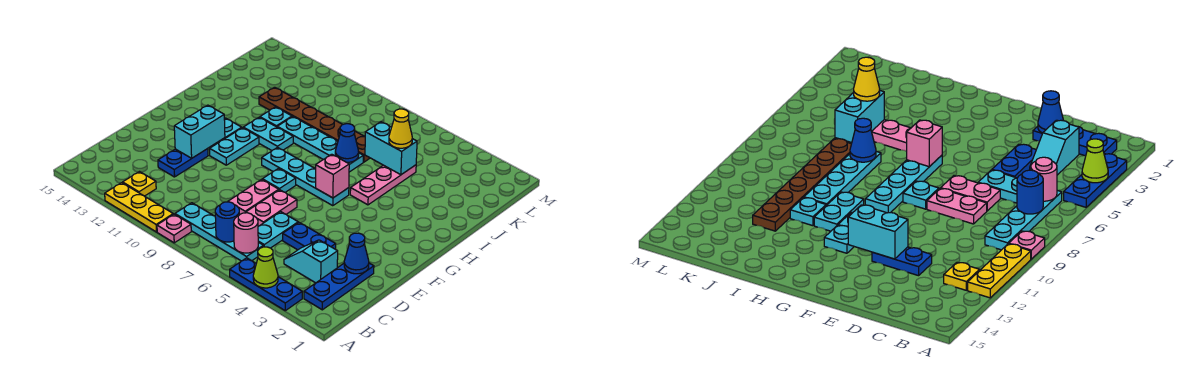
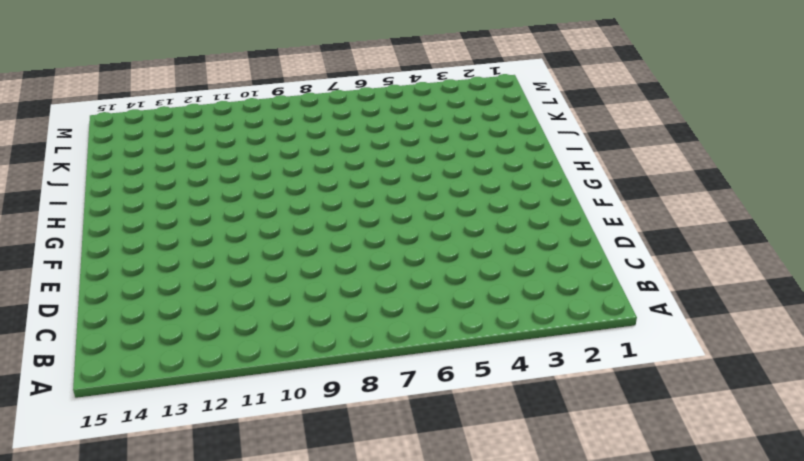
none -> blue 1x3 plate [230,258,302,311]
none -> pink 1x1 plate [157,214,191,243]
none -> yellow 1x3 plate [105,183,173,232]
none -> blue 1x3 plate [304,263,374,310]

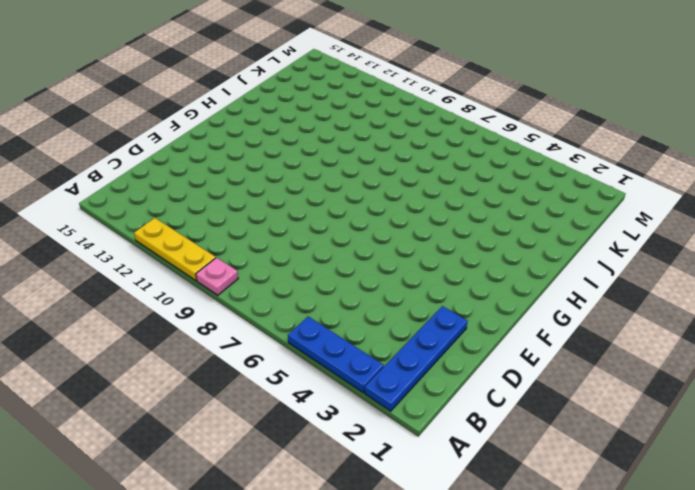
blue 1x4 plate [365,306,468,411] -> blue 1x3 plate [304,263,374,310]
none -> cyan 1x4 plate [175,203,263,261]
none -> yellow 1x1 plate [123,172,156,196]
none -> cyan 1x2 slope [284,240,338,283]
none -> cyan 1x2 plate [258,212,298,248]

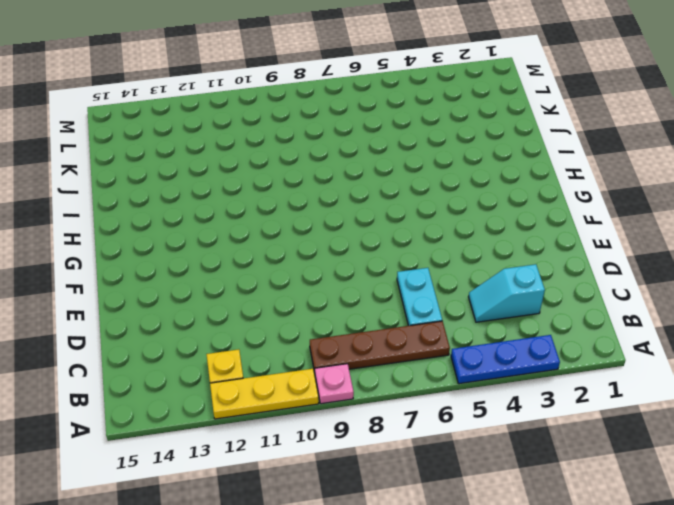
brown 1x4 plate [310,321,450,372] -> cyan 1x4 plate [175,203,263,261]
none -> blue 1x3 plate [304,263,374,310]
none -> blue 1x2 plate [283,223,336,250]
none -> pink 1x2 plate [246,190,297,226]
none -> pink 1x2 plate [228,179,279,215]

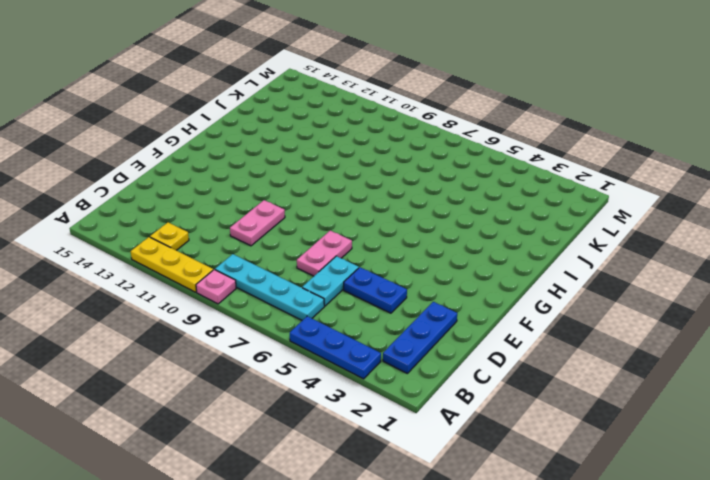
pink 1x2 plate [230,200,285,246] -> pink 1x2 plate moved to [228,179,279,215]
none -> cyan 1x2 slope [284,240,338,283]
none -> blue 1x2 plate [158,149,208,177]
none -> cyan 1x1 plate [262,168,296,192]
none -> cyan 1x2 plate [210,128,259,165]

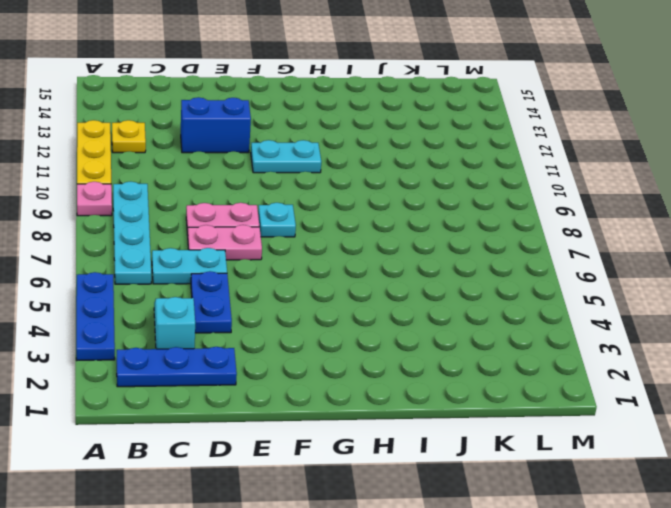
blue 1x2 brick [181,97,251,153] -> blue 1x2 plate [158,149,208,177]
none -> cyan 1x4 plate [262,147,349,206]
none -> cyan 1x1 plate [220,118,242,141]
none -> pink 1x3 plate [350,165,416,205]
none -> cyan 1x2 plate [243,117,293,150]

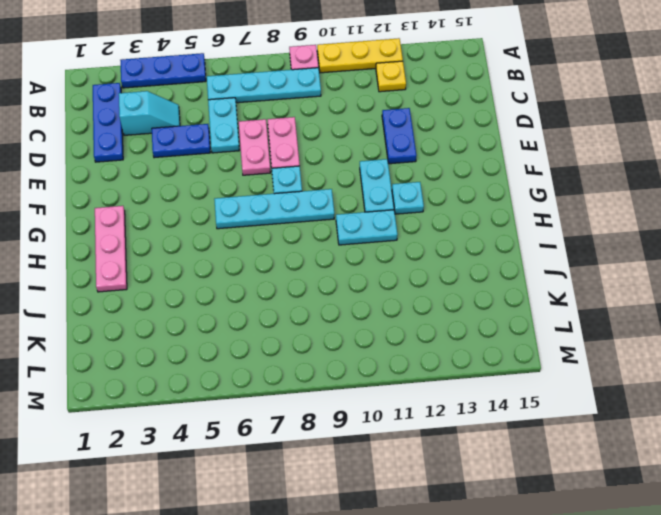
pink 1x3 plate [95,206,127,292] -> pink 1x3 plate moved to [350,165,416,205]
none -> cyan 1x4 plate [278,117,363,172]
none -> cyan 1x1 plate [260,107,292,127]
none -> brown 1x6 plate [259,87,370,162]
none -> lime 1x1 cone [253,247,278,288]

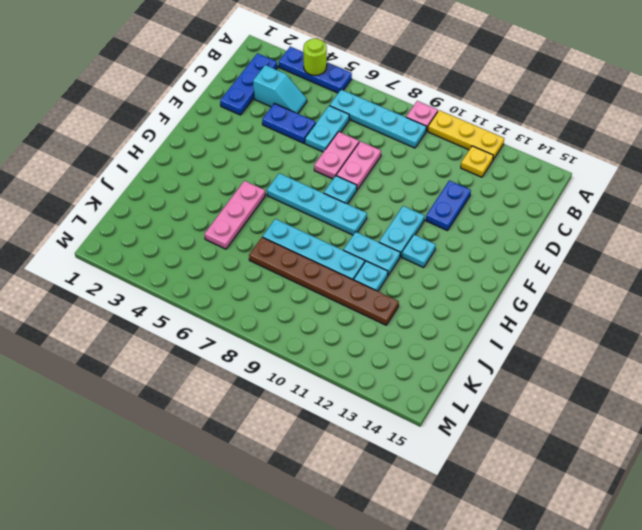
lime 1x1 round brick [303,38,327,75] -> lime 1x1 cone [253,247,278,288]
none -> pink 1x1 round brick [234,213,258,253]
none -> blue 1x1 round brick [215,202,239,242]
none -> blue 1x1 cone [344,233,369,274]
none -> cyan 1x2 brick [174,105,225,158]

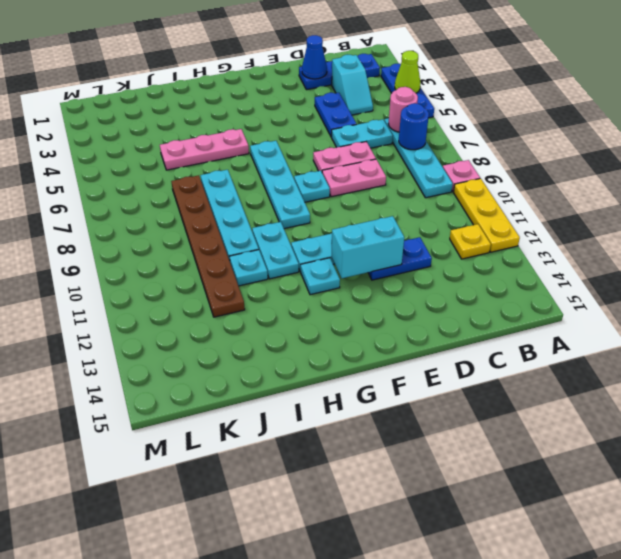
none -> pink 1x1 brick [316,154,349,198]
none -> blue 1x1 cone [335,124,359,162]
none -> cyan 1x2 brick [365,122,417,175]
none -> yellow 1x1 cone [389,109,412,148]

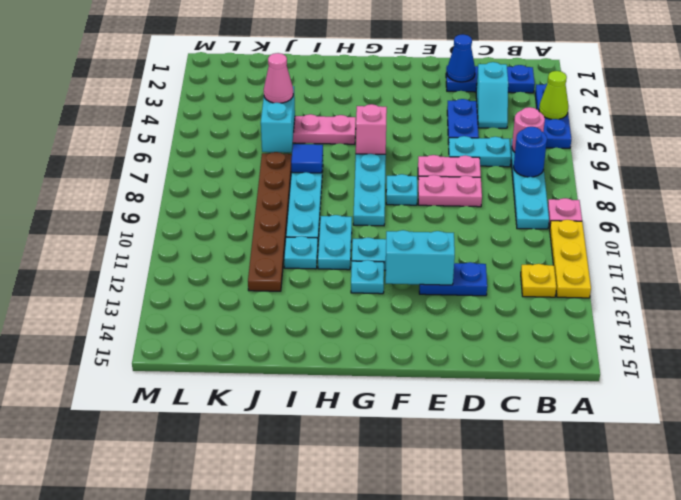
blue 1x1 tile [291,144,323,173] -> blue 1x1 cone [335,124,359,162]
pink 1x1 cone [264,53,293,103] -> yellow 1x1 cone [389,109,412,148]

